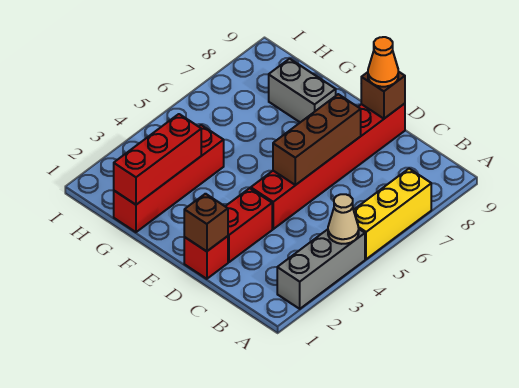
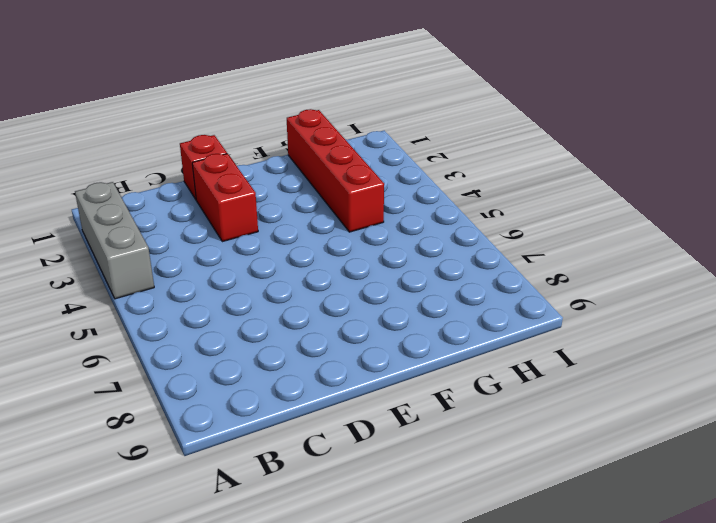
none -> yellow 1x3 brick [354,169,431,259]
none -> red 1x6 brick [251,104,405,229]
none -> grey 1x2 brick [269,59,336,122]

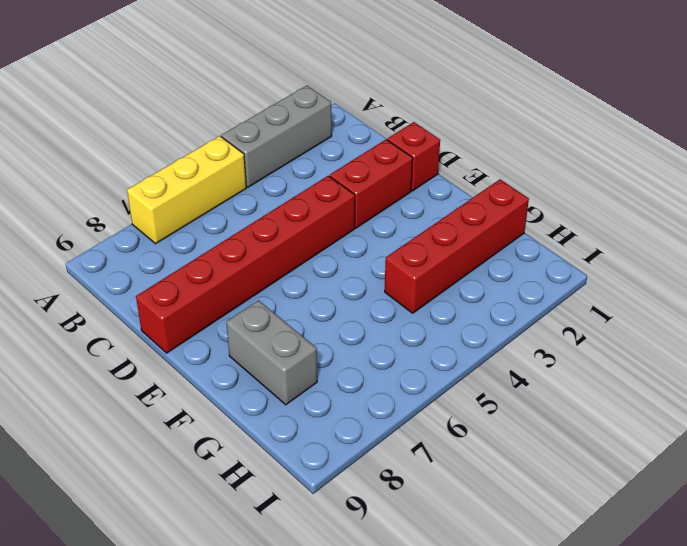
none -> tan 1x1 cone [328,194,359,244]
none -> brown 1x1 brick [184,194,228,251]
none -> brown 1x3 brick [273,94,361,185]

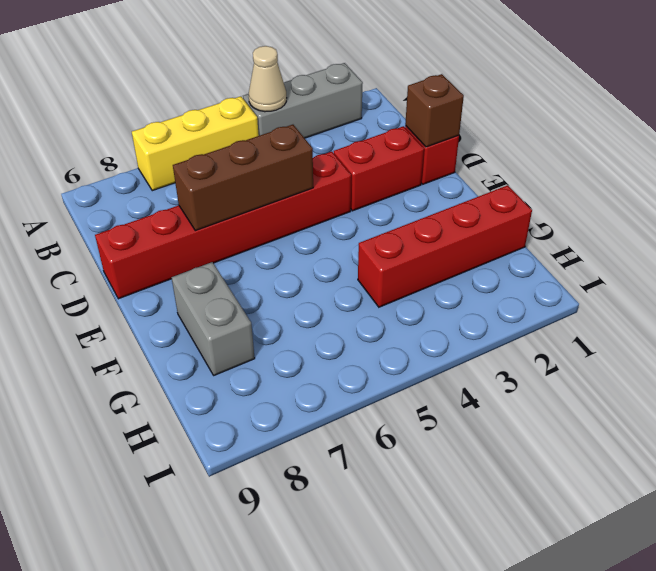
none -> brown 1x1 brick [361,71,405,119]
none -> red 1x3 brick [114,114,201,205]
none -> orange 1x1 cone [368,37,398,87]

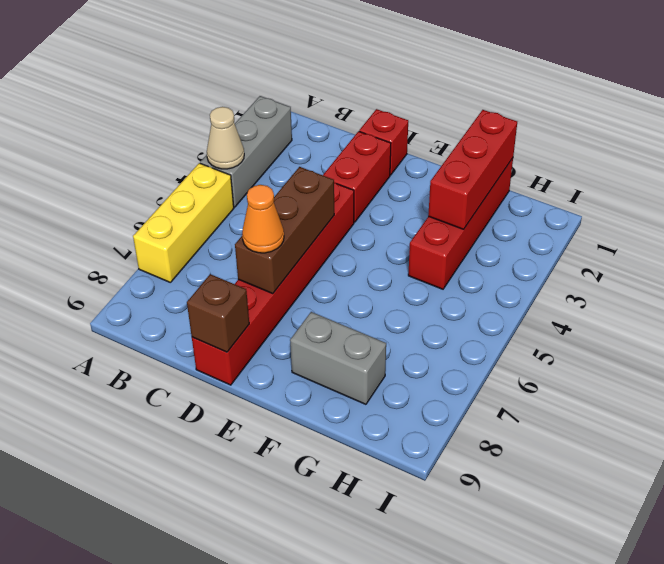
orange 1x1 cone [242,185,284,253] -> orange 1x1 cone moved to [368,37,398,87]
none -> brown 1x1 brick [184,194,228,251]

